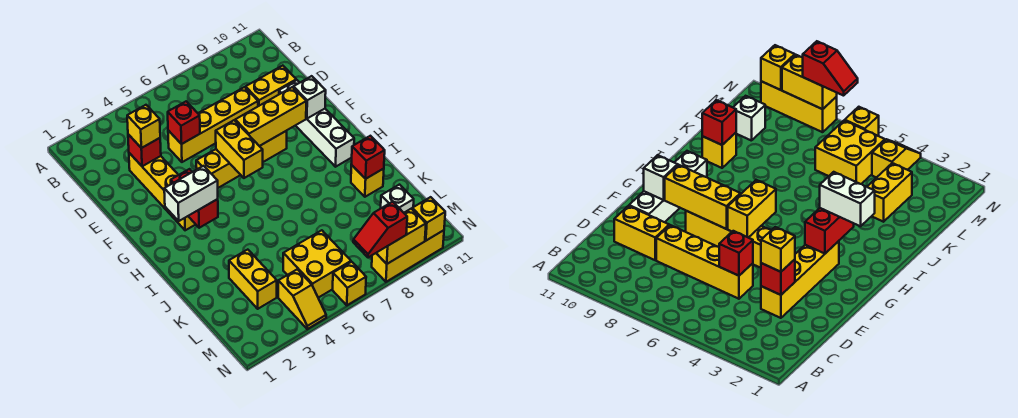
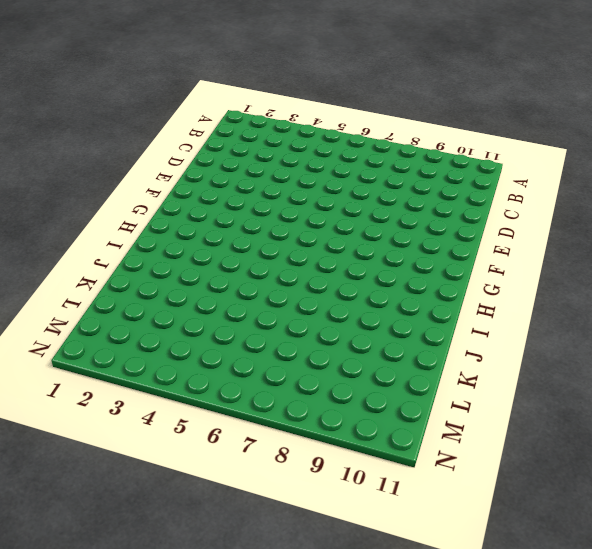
none -> yellow 1x4 brick [129,153,196,230]
none -> yellow 1x4 brick [168,87,258,162]
none -> yellow 1x2 brick [246,66,296,106]

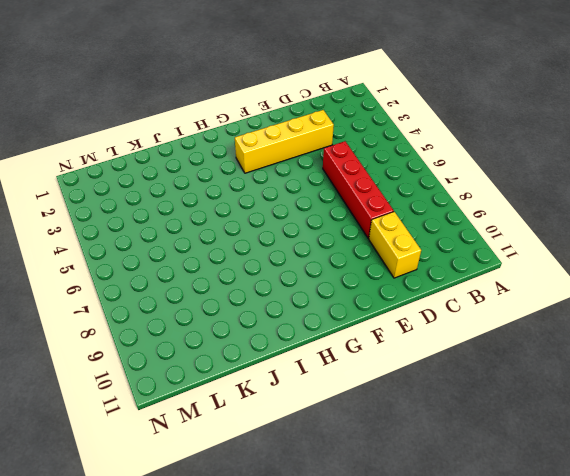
red 1x4 brick [323,141,394,238] -> yellow 1x4 brick [168,87,258,162]
none -> white 1x4 brick [279,80,354,167]
none -> yellow 1x4 brick [196,131,287,188]
none -> yellow 1x1 brick [351,165,384,197]

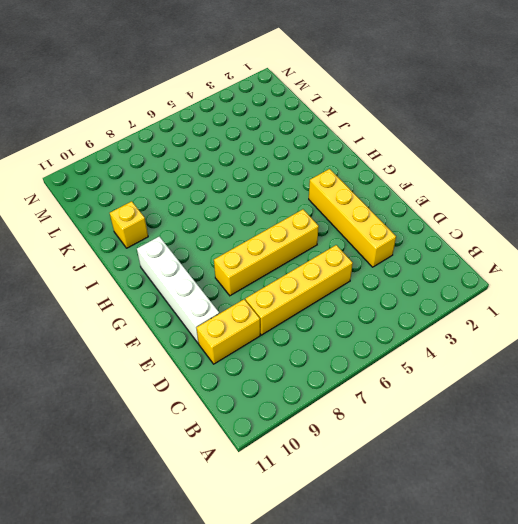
none -> yellow 1x2 brick [229,250,277,309]
none -> yellow 2x2 brick [283,230,351,298]
none -> white 1x1 brick [381,185,414,213]

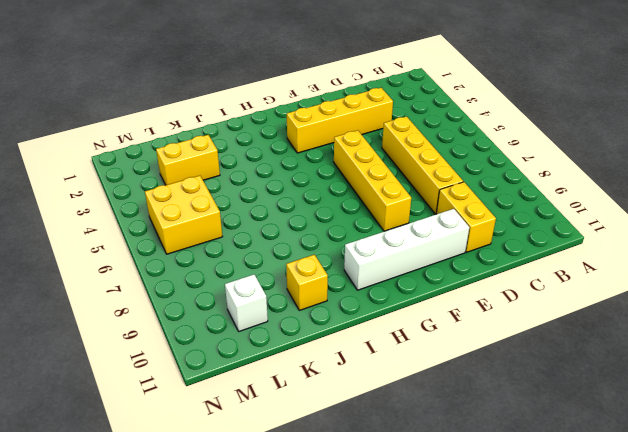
none -> yellow 1x2 slope [278,269,326,329]
none -> yellow 1x1 brick [333,262,366,305]
none -> yellow 1x3 brick [372,230,444,282]

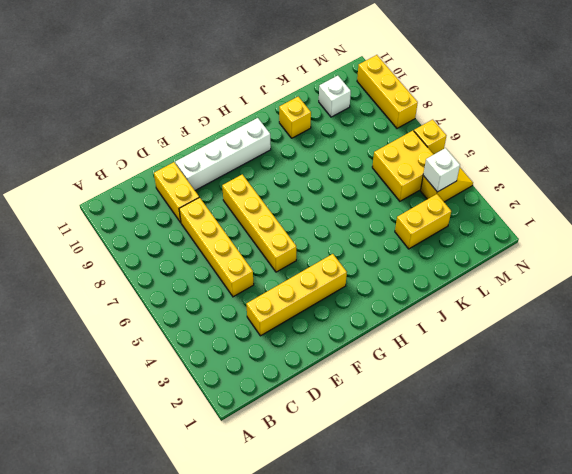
white 1x1 brick [423,148,460,192] -> white 1x1 brick moved to [293,76,326,119]
none -> red 1x1 brick [128,134,161,166]
none -> red 1x1 brick [168,101,200,144]
none -> yellow 1x2 brick [216,120,263,178]

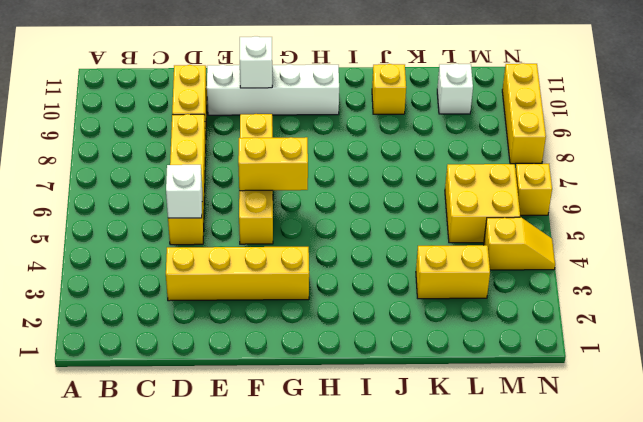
white 1x1 brick [166,165,202,218] -> red 1x1 brick [168,101,200,144]
none -> red 1x1 brick [128,134,161,166]
none -> yellow 1x3 brick [235,87,306,146]
none -> red 1x2 brick [171,169,218,228]

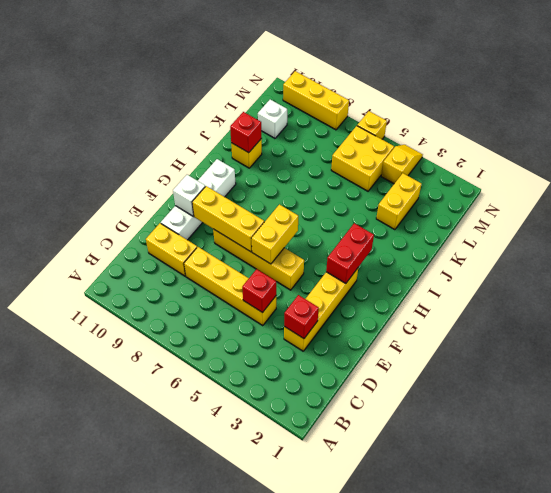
none -> yellow 1x2 brick [377,209,426,264]
none -> yellow 1x1 brick [412,197,445,240]
none -> yellow 1x1 brick [127,105,160,148]

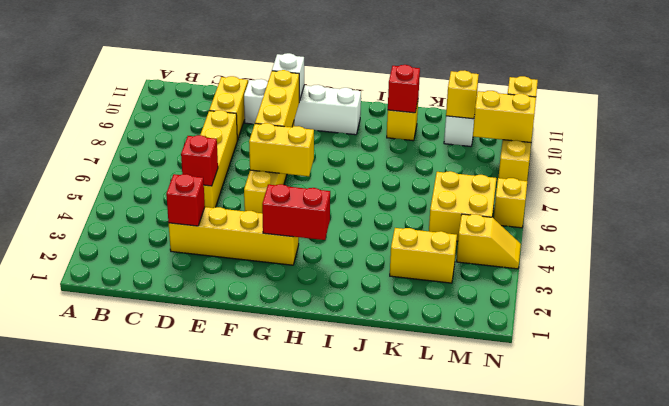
yellow 1x1 brick [446,70,479,119] -> yellow 1x1 brick moved to [127,105,160,148]
yellow 1x2 brick [473,91,536,142] -> yellow 1x2 brick turned to [377,209,426,264]
none -> white 1x2 brick [164,166,218,221]
none -> red 1x2 slope [353,202,407,258]

